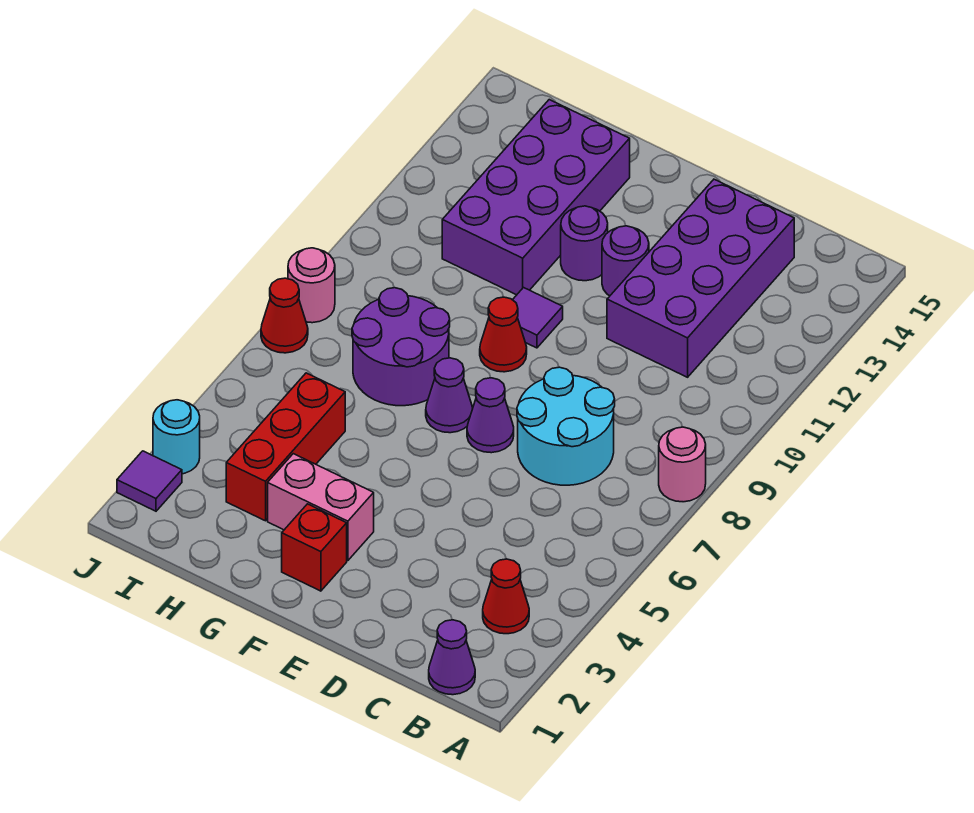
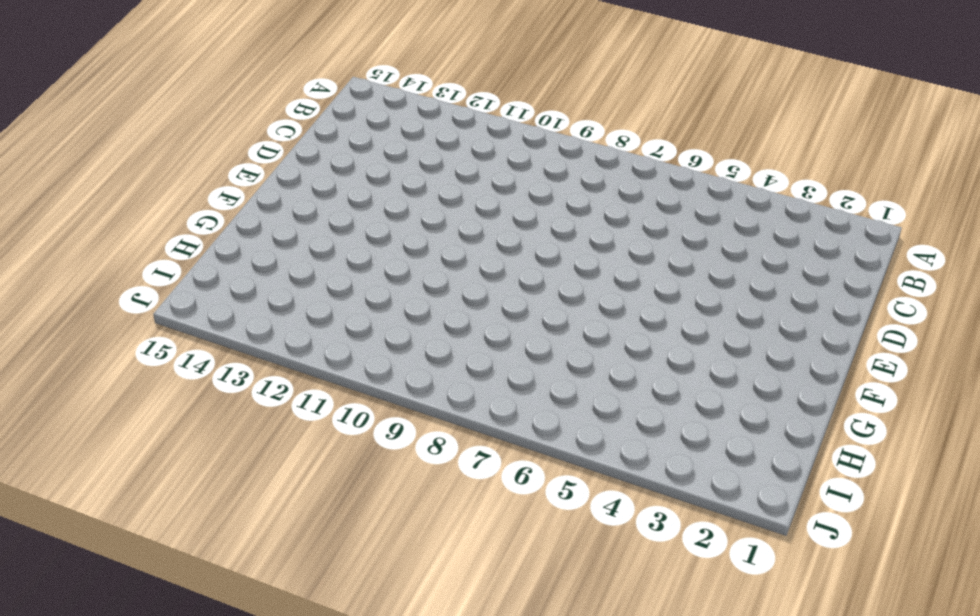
none -> pink 1x1 round brick [659,427,706,502]
none -> purple 1x1 cone [429,620,475,695]
none -> red 1x1 cone [483,559,529,634]

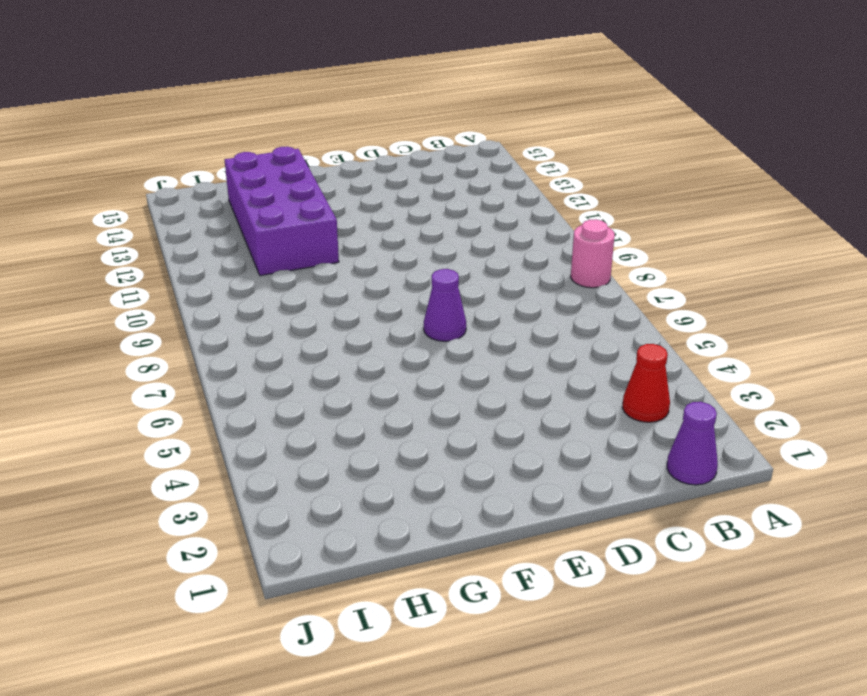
none -> cyan 2x2 round brick [517,367,615,485]
none -> purple 2x4 brick [607,179,794,377]
none -> purple 1x1 round brick [602,226,649,296]

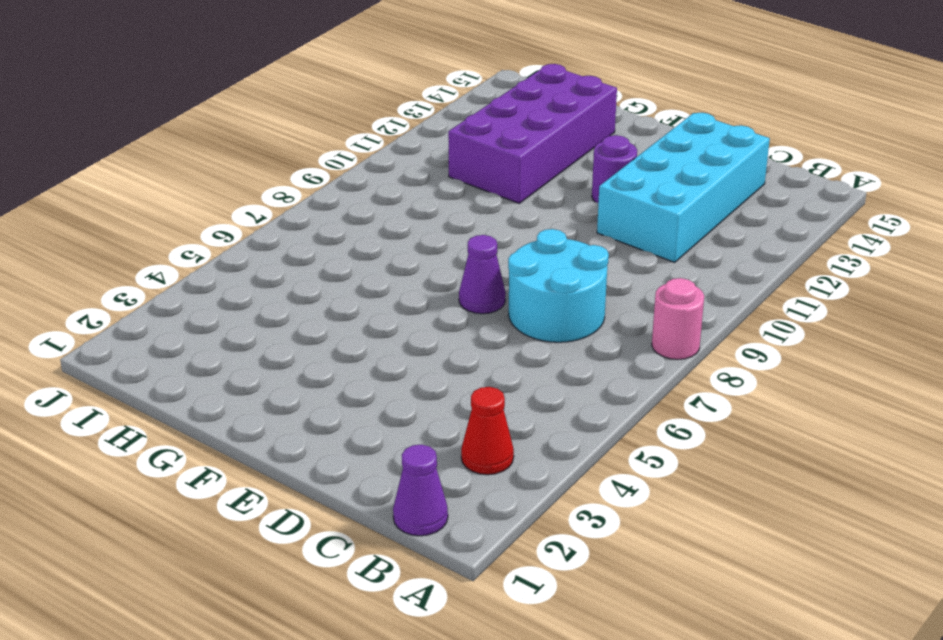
cyan 2x4 brick [597,113,770,262] -> purple 2x4 brick [607,179,794,377]
none -> red 1x1 brick [282,504,347,591]
none -> pink 1x2 brick [268,454,374,561]
none -> purple 1x1 cone [426,358,473,433]

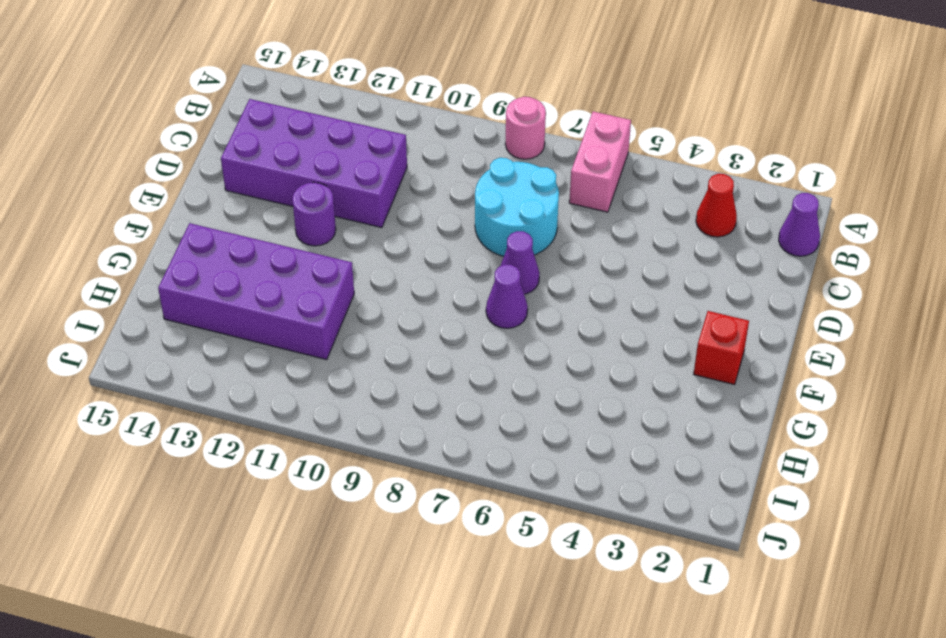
pink 1x2 brick [569,112,631,212] -> pink 1x2 brick moved to [268,454,374,561]
none -> red 1x1 cone [480,297,527,372]
none -> purple 1x1 tile [513,288,563,348]
none -> purple 1x1 round brick [561,206,608,281]

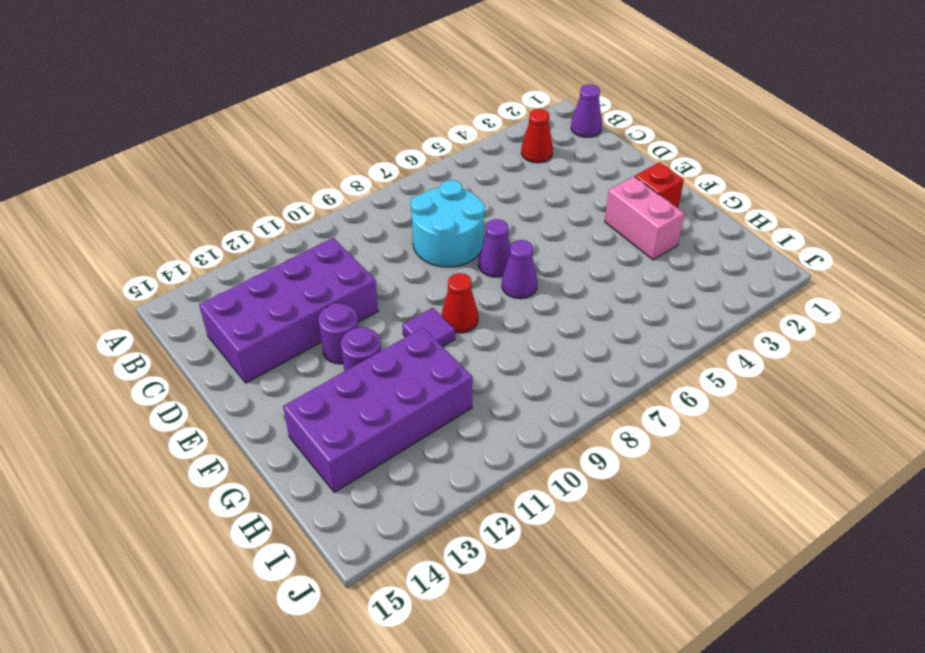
none -> pink 1x1 round brick [659,427,706,502]
none -> purple 2x2 round brick [352,288,450,406]
none -> red 1x3 brick [226,373,345,521]

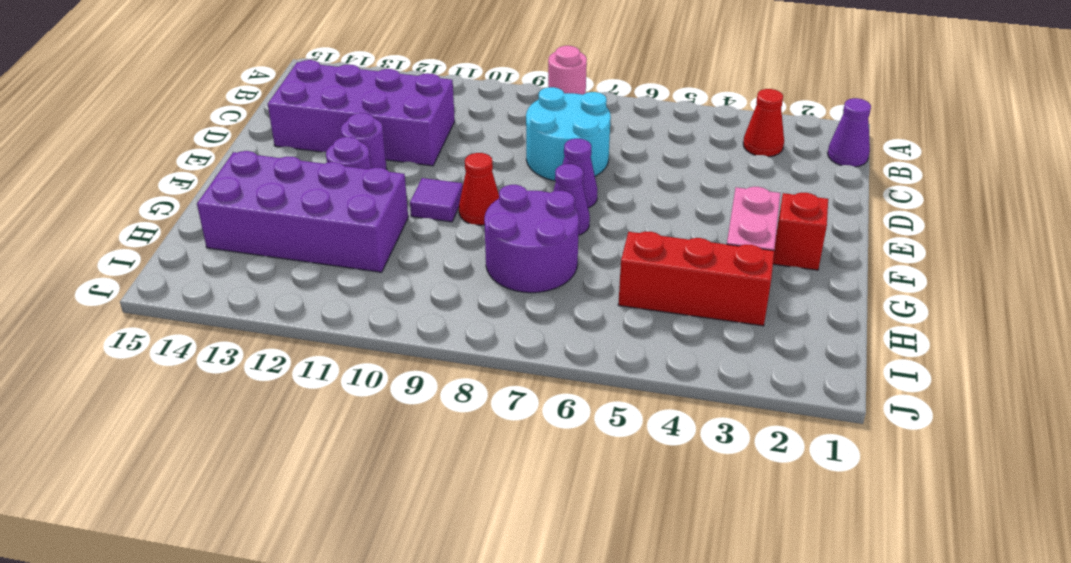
none -> purple 1x1 tile [117,451,182,511]
none -> cyan 1x1 round brick [153,400,200,474]
none -> red 1x1 cone [261,278,308,353]

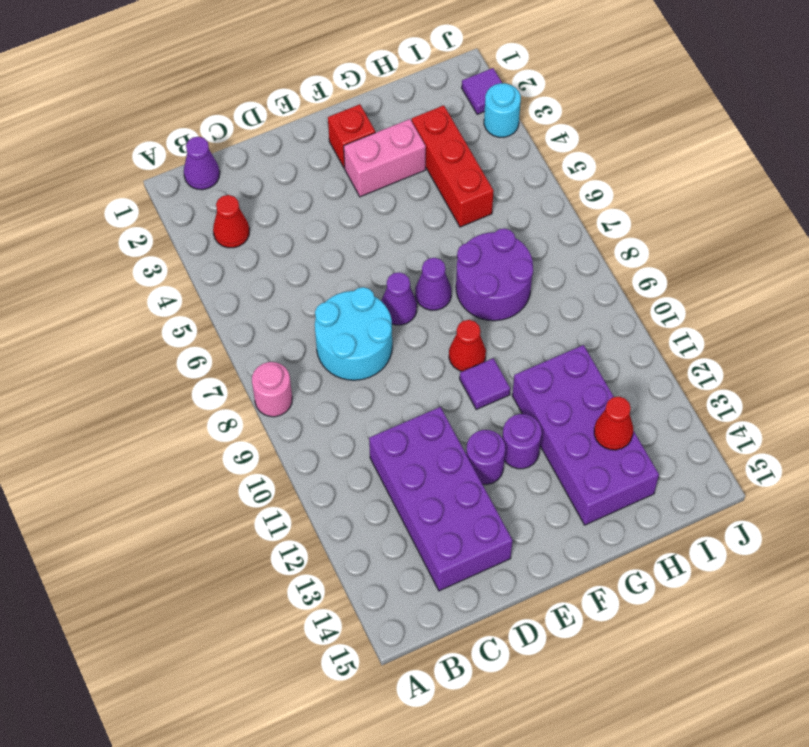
red 1x1 cone [594,397,633,450] -> red 1x1 cone moved to [261,278,308,353]
none -> pink 1x1 round brick [288,248,335,323]

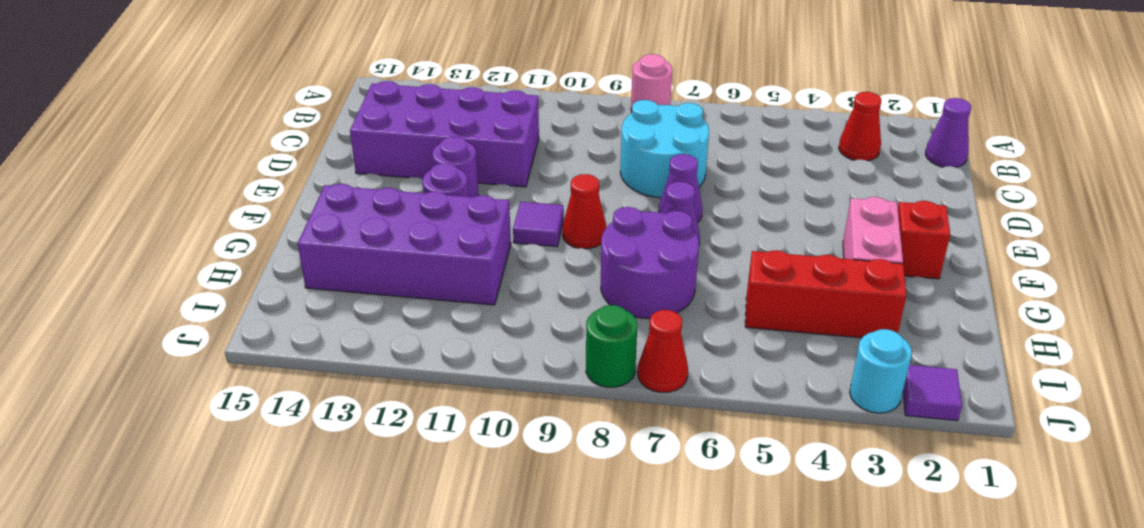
green 1x1 round brick [586,305,637,387] -> pink 1x1 round brick [288,248,335,323]

